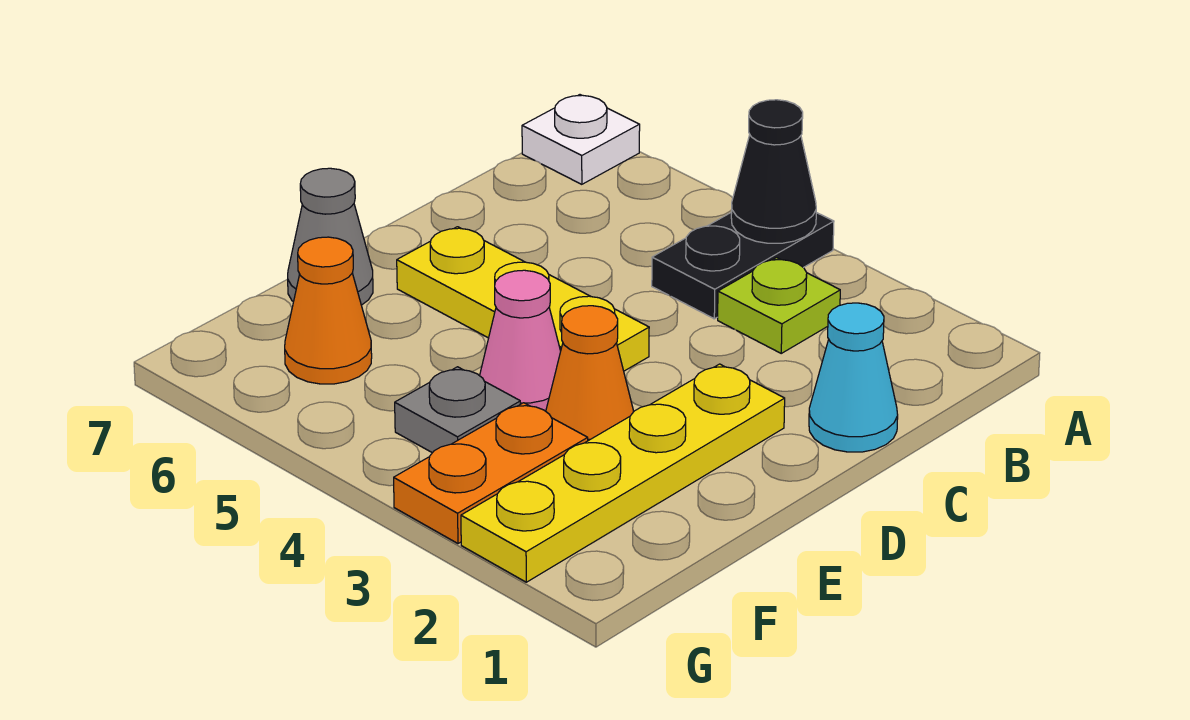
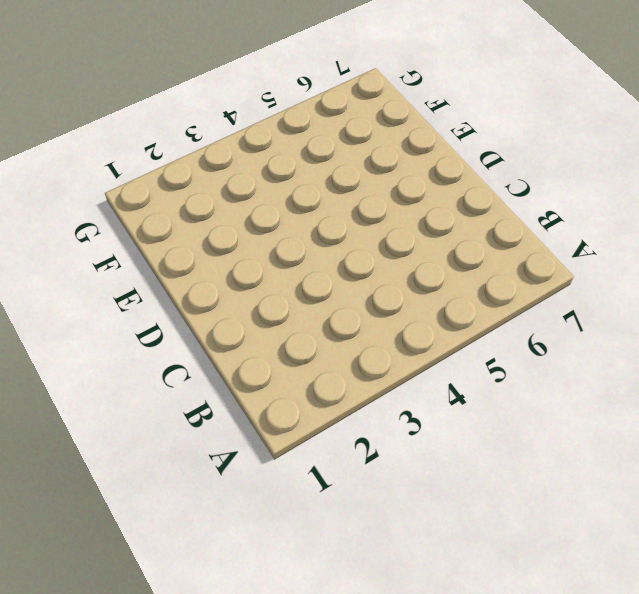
none -> black 1x2 plate [652,212,834,319]
none -> white 1x1 plate [522,95,640,184]
none -> lime 1x1 plate [718,258,840,353]

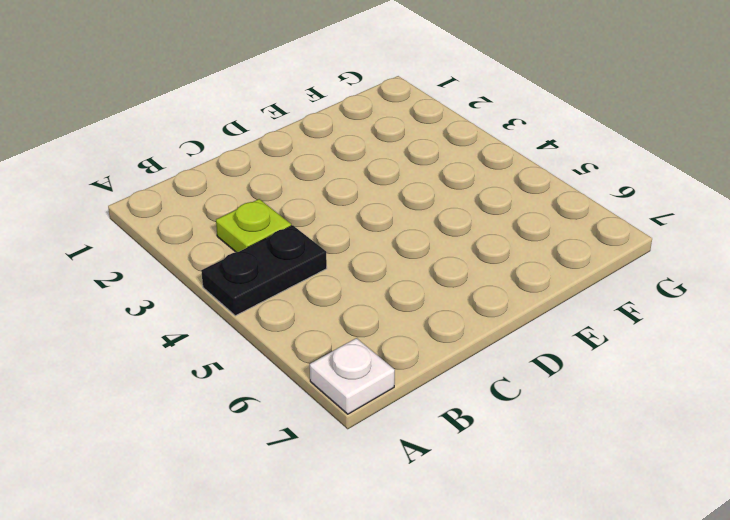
none -> cyan 1x1 cone [809,303,898,452]
none -> yellow 1x4 plate [461,364,785,582]
none -> yellow 1x3 plate [397,227,649,371]

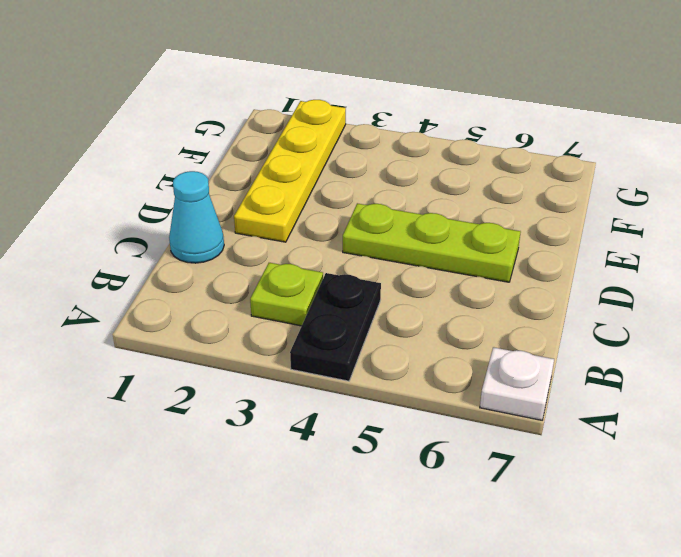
lime 1x3 plate [343,203,521,282] -> yellow 1x3 plate [397,227,649,371]
none -> orange 1x1 cone [546,306,633,441]
none -> pink 1x1 cone [480,270,561,411]
none -> grey 1x1 cone [288,168,373,305]

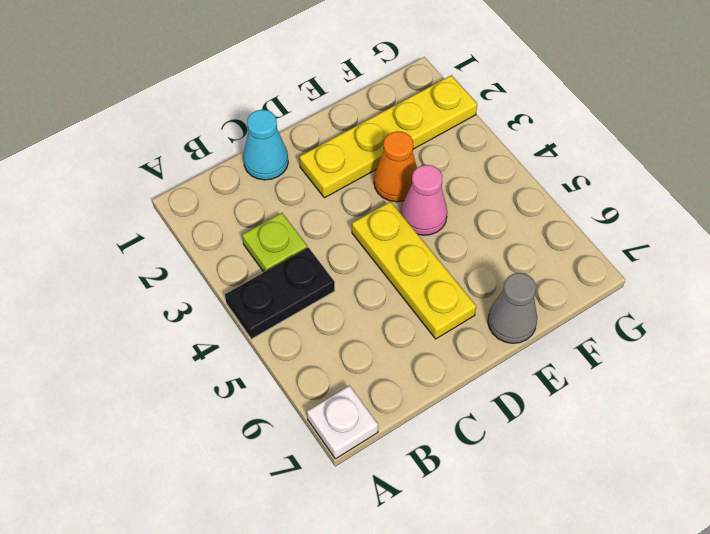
none -> orange 1x2 plate [394,403,588,544]
none -> grey 1x1 plate [395,367,520,453]
none -> orange 1x1 cone [285,237,372,384]

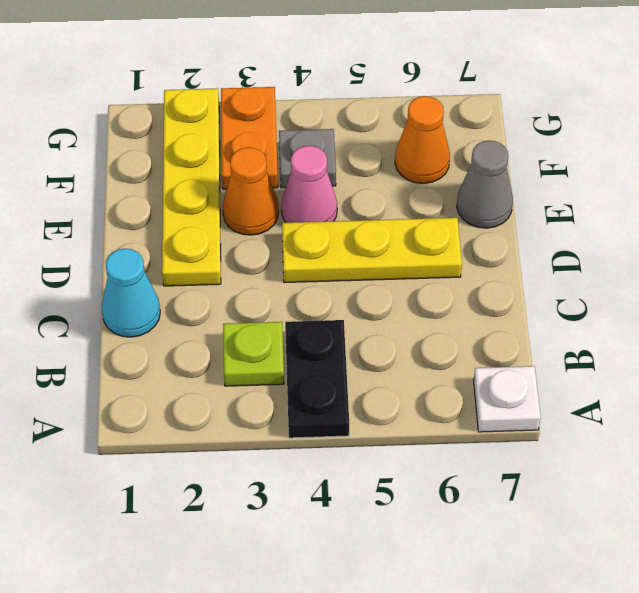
none -> black 1x1 cone [731,100,816,243]

